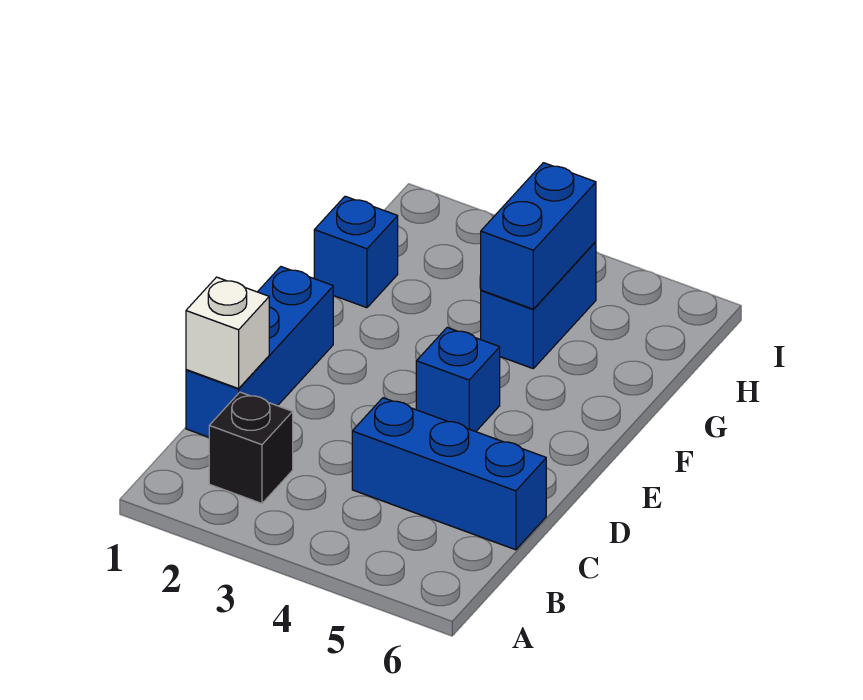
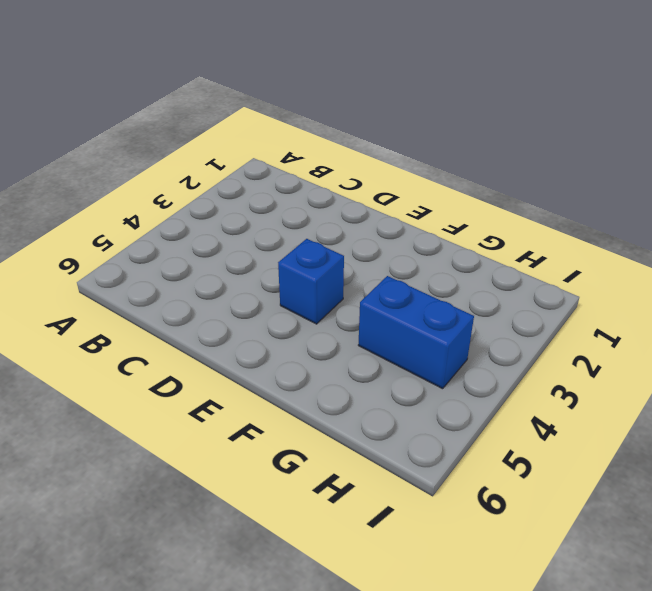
none -> black 1x1 brick [209,392,293,503]
none -> blue 1x3 brick [186,267,333,437]

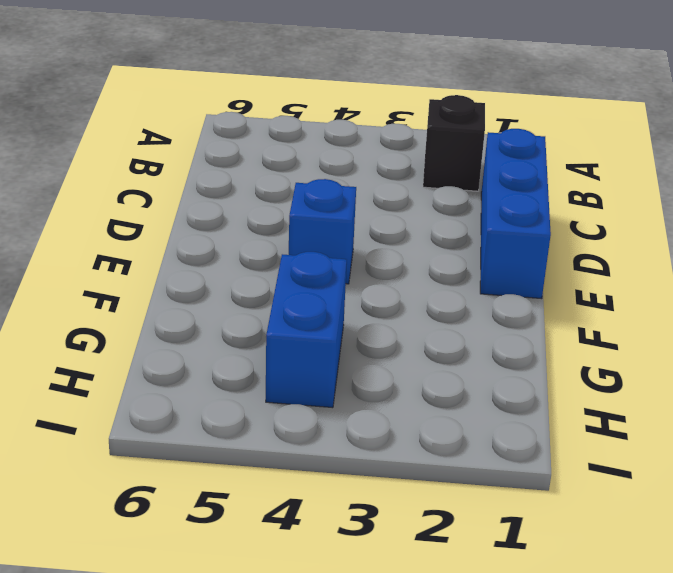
none -> blue 1x3 brick [352,398,546,550]
none -> blue 1x1 brick [314,196,398,308]

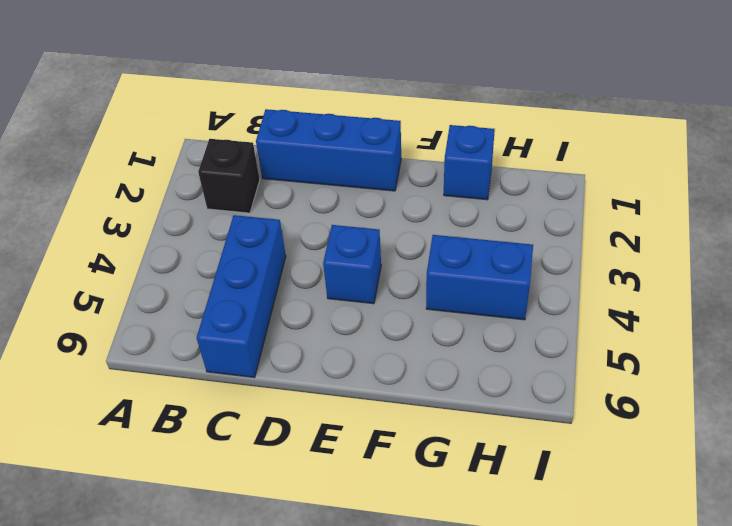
none -> white 1x1 brick [186,277,269,389]
none -> blue 1x2 brick [481,163,596,309]

